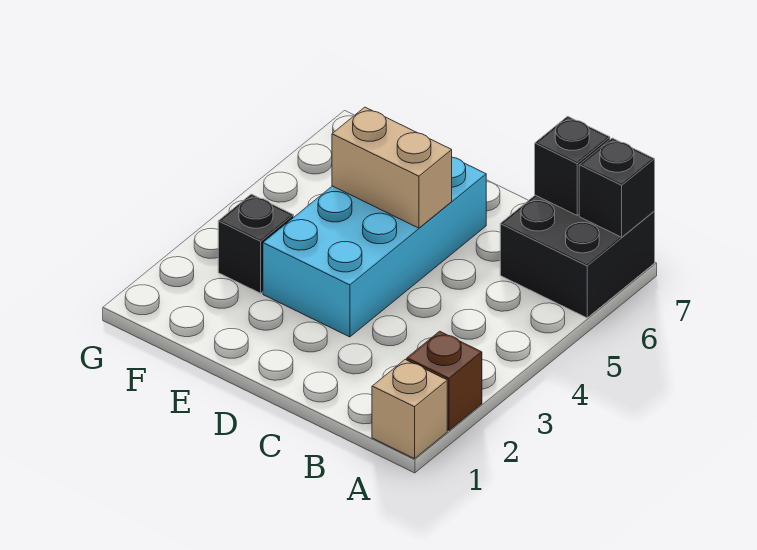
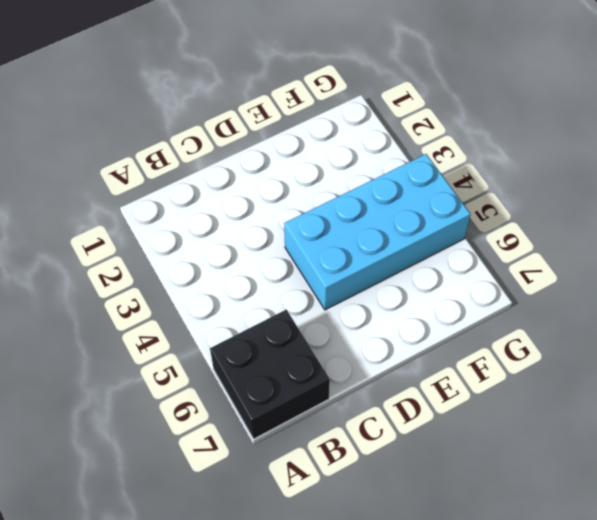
cyan 2x4 brick [284,154,470,310] -> cyan 2x4 brick turned to [263,157,486,337]
none -> tan 1x1 brick [372,360,447,459]
none -> brown 1x1 brick [407,331,482,430]

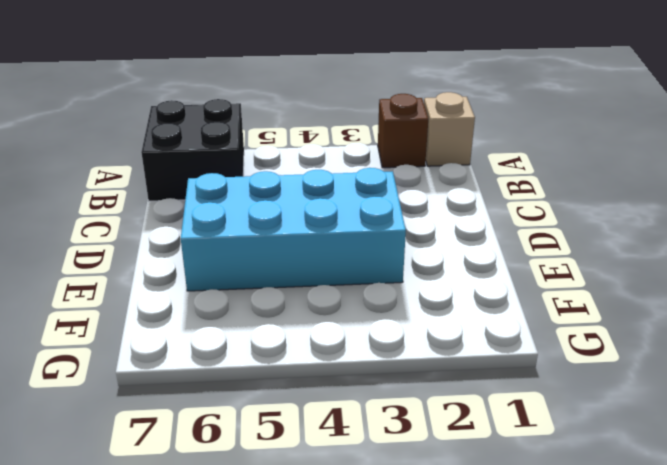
none -> black 1x1 brick [218,194,294,293]
none -> black 1x1 brick [579,138,655,237]

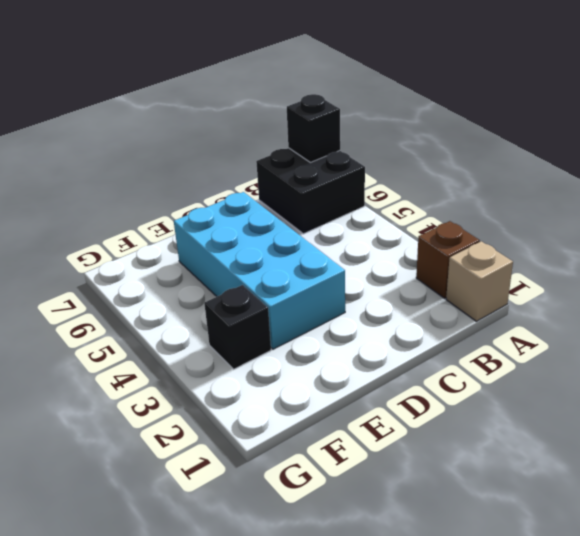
none -> black 1x1 brick [535,116,610,215]
none -> tan 1x2 brick [332,107,452,228]

